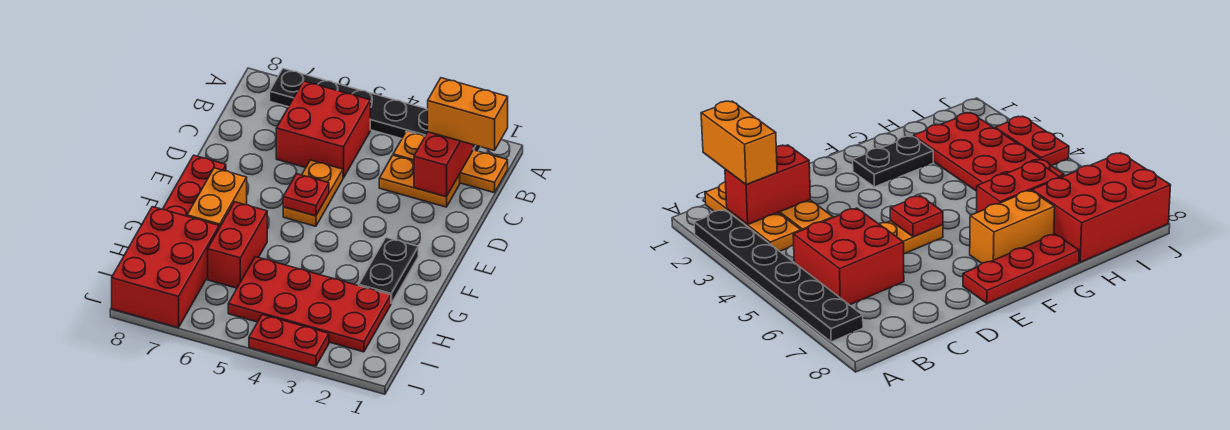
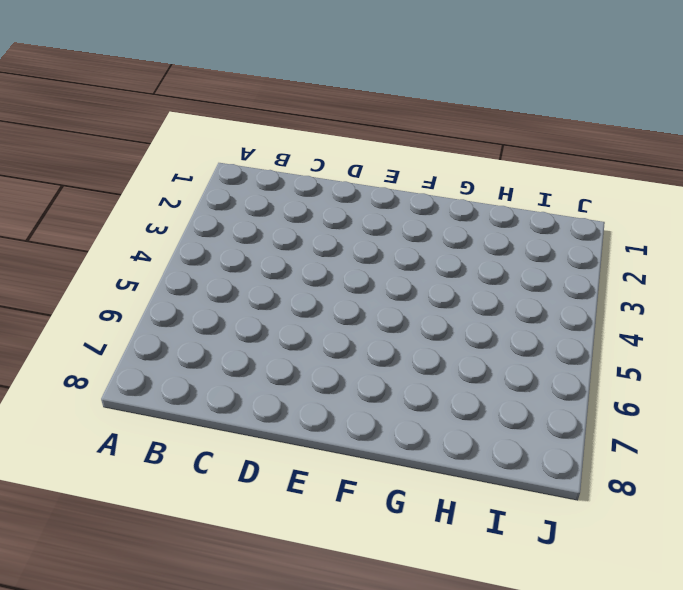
none -> black 1x6 plate [270,68,481,151]
none -> orange 1x3 plate [393,131,508,193]
none -> red 2x2 brick [276,81,370,178]

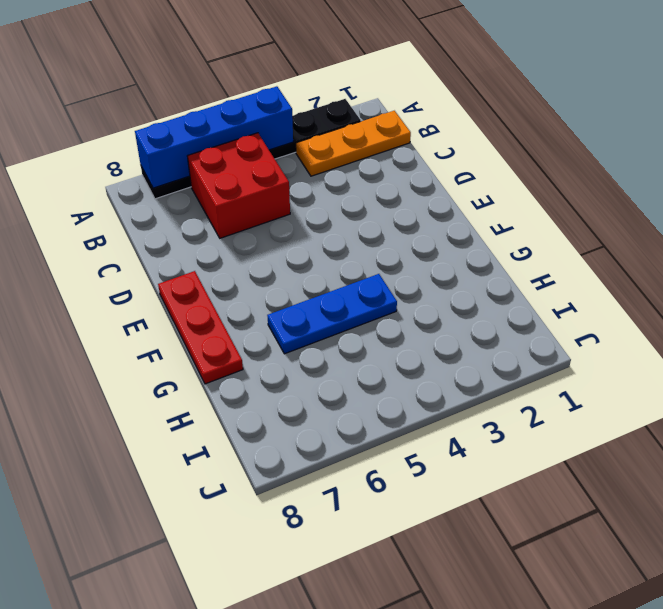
blue 1x4 brick [135,86,293,188] -> none
blue 1x3 plate [267,274,397,354] -> red 1x2 brick [208,202,267,288]
none -> orange 1x2 plate [379,155,460,207]
none -> orange 1x2 plate [283,160,343,226]
none -> black 1x2 plate [359,238,418,304]

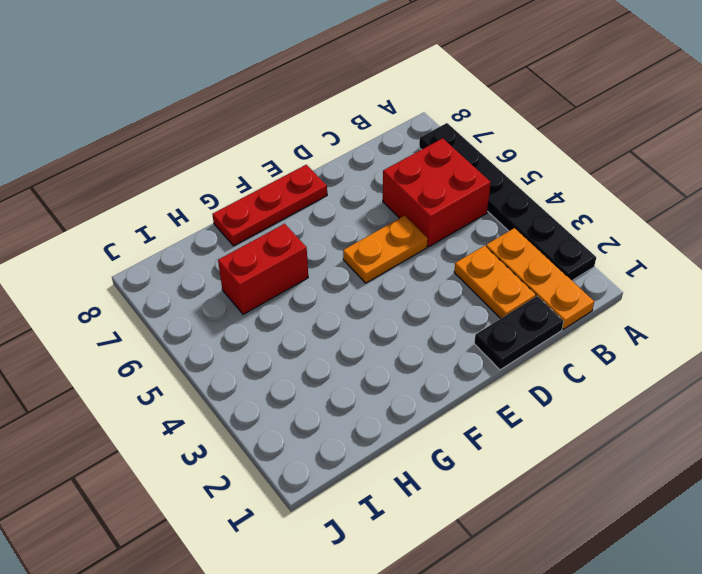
black 1x2 plate [474,296,564,370] -> black 1x2 plate moved to [359,238,418,304]
none -> orange 1x2 brick [187,168,247,228]
none -> red 2x4 plate [228,257,391,352]
none -> red 2x3 brick [112,207,219,328]

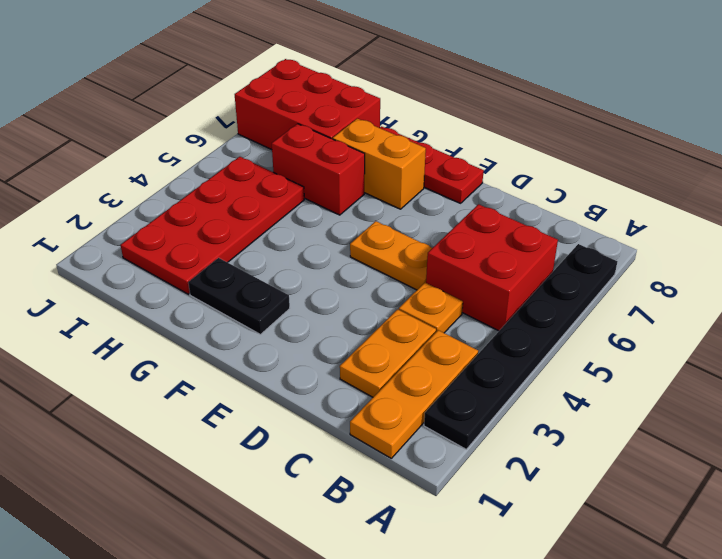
orange 1x1 plate [399,283,463,333] -> none
none -> red 1x2 plate [249,315,329,366]
none -> red 1x2 brick [414,132,473,197]
none -> red 1x1 plate [283,174,329,216]

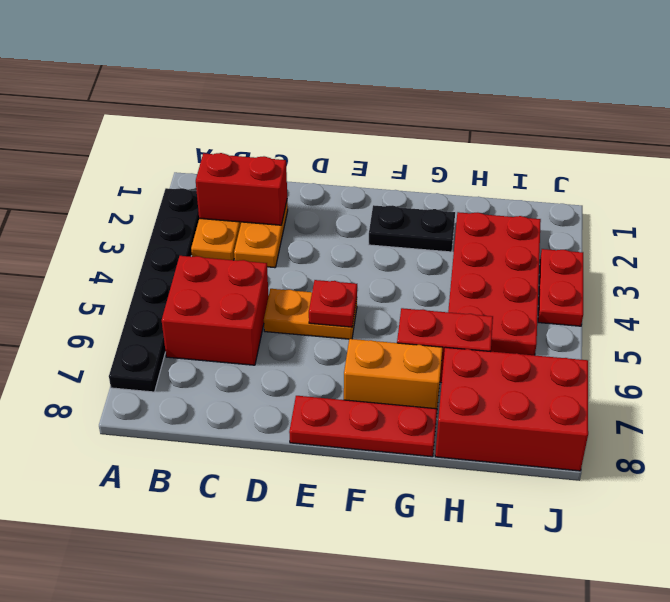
none -> orange 1x2 brick [428,78,508,151]

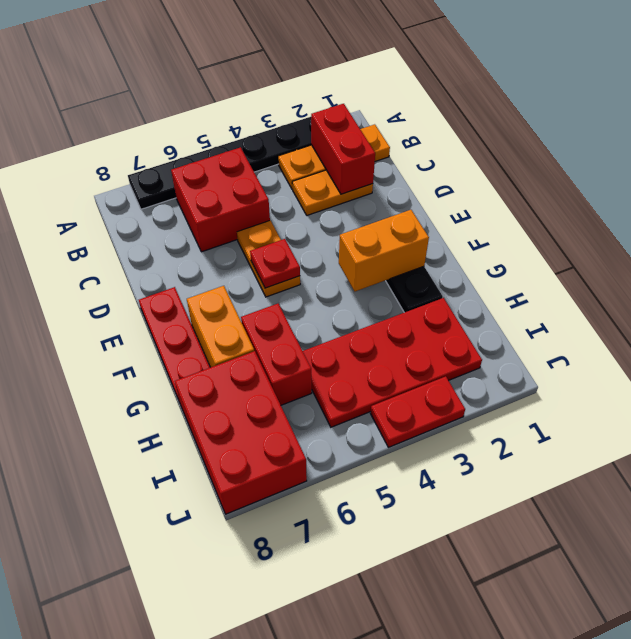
orange 1x2 brick [339,210,429,291] -> orange 1x2 brick moved to [428,78,508,151]

